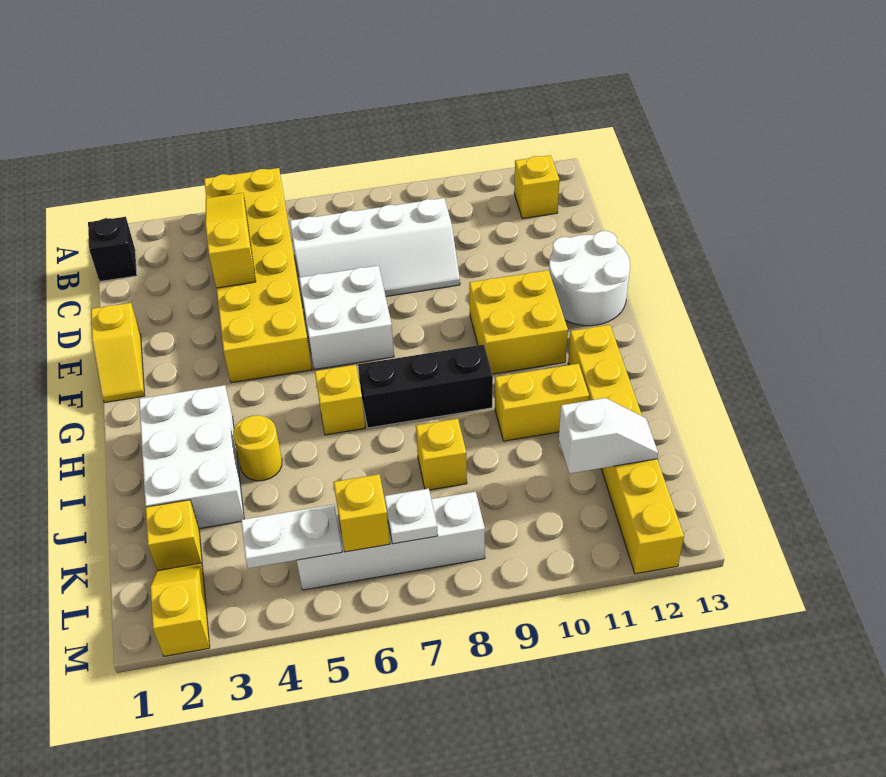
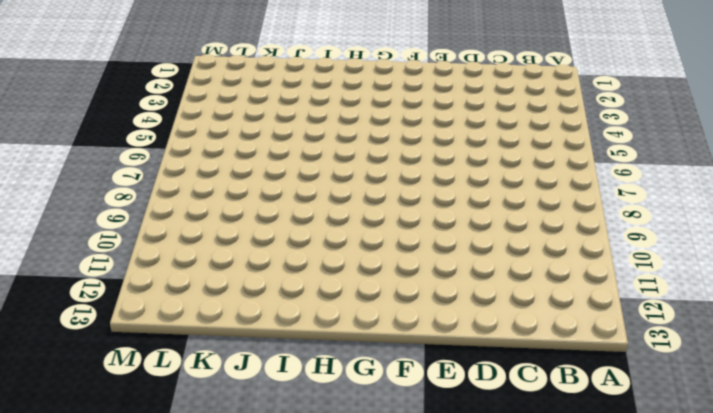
none -> yellow 2x6 brick [204,168,312,383]
none -> black 1x1 brick [88,217,137,281]
none -> yellow 1x1 brick [514,155,559,219]

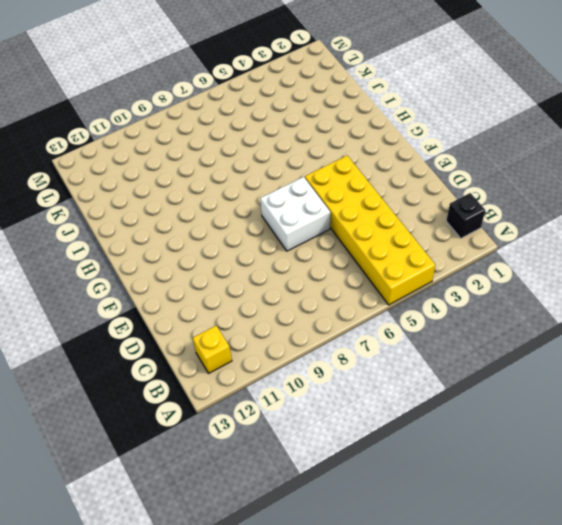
none -> white 2x4 slope [290,198,460,296]
none -> yellow 1x2 slope [91,303,145,402]
none -> white 2x2 round brick [549,231,630,326]

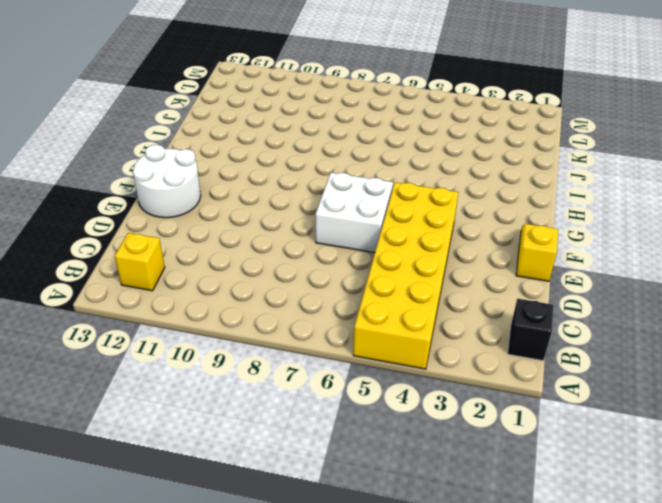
none -> white 2x4 slope [290,198,460,296]
none -> yellow 2x2 brick [469,270,568,374]
none -> white 2x3 brick [139,385,244,528]

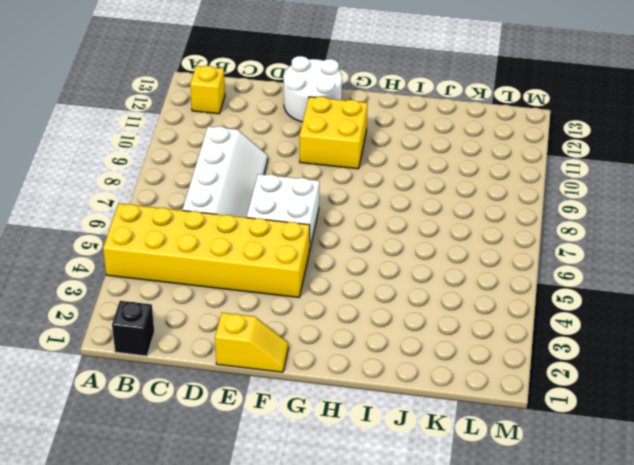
none -> white 2x3 brick [139,385,244,528]
none -> yellow 1x1 brick [315,365,365,435]
none -> black 1x3 brick [358,345,493,428]

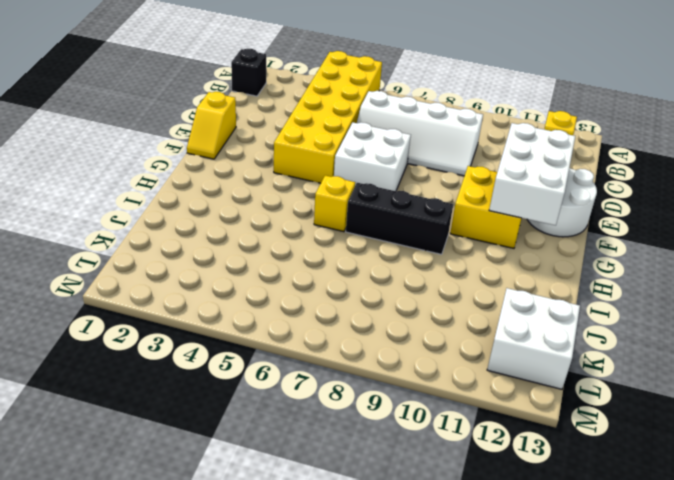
white 2x3 brick [489,123,575,225] -> white 2x3 brick moved to [139,385,244,528]
white 2x2 brick [487,288,580,389] -> yellow 1x6 brick [568,325,684,574]
none -> yellow 1x1 round brick [233,415,282,481]
none -> yellow 1x2 brick [495,364,589,441]
none -> yellow 1x1 brick [416,419,467,490]

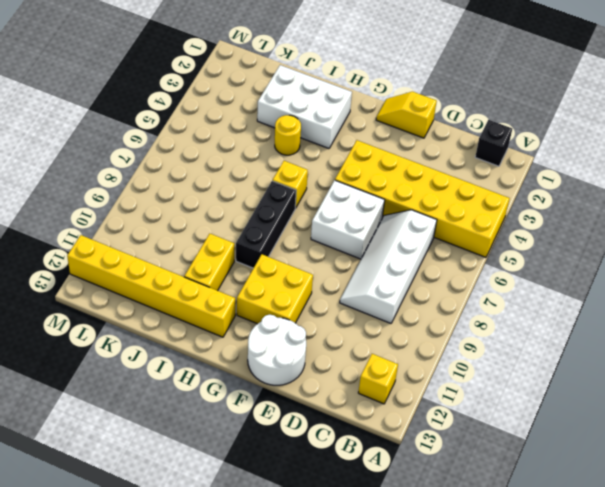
none -> yellow 1x1 brick [416,419,467,490]
none -> yellow 1x1 brick [146,500,202,571]
none -> yellow 1x2 slope [150,563,210,656]

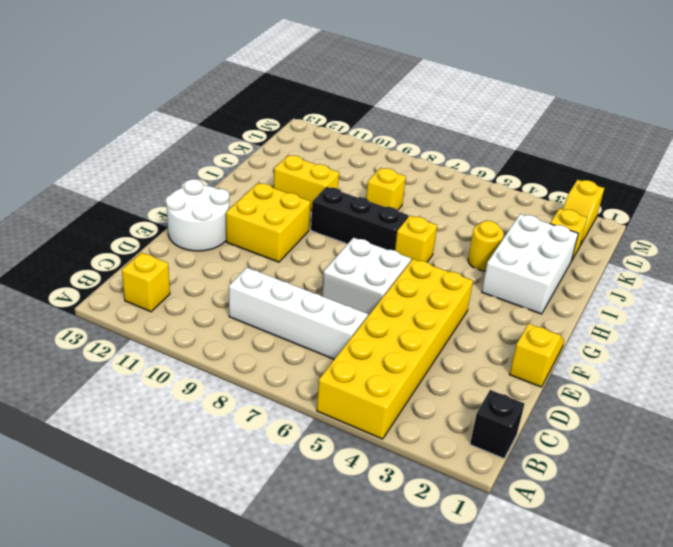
none -> yellow 1x6 brick [568,325,684,574]
none -> white 1x4 brick [297,492,485,590]
none -> yellow 1x3 slope [205,193,256,288]

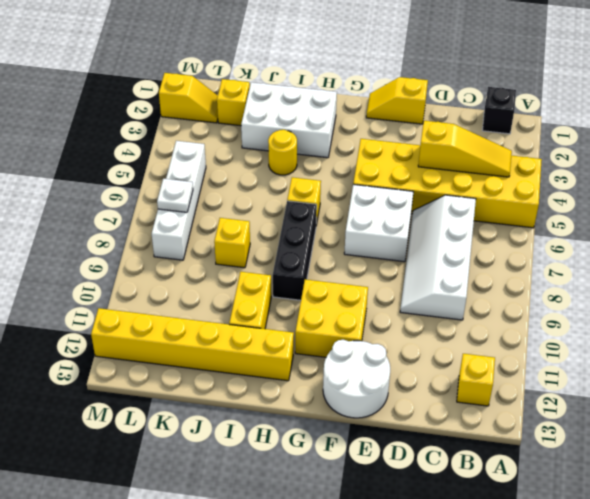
none -> white 1x2 slope [559,398,658,474]
none -> white 1x2 plate [241,504,342,568]
none -> yellow 1x1 brick [334,474,390,552]

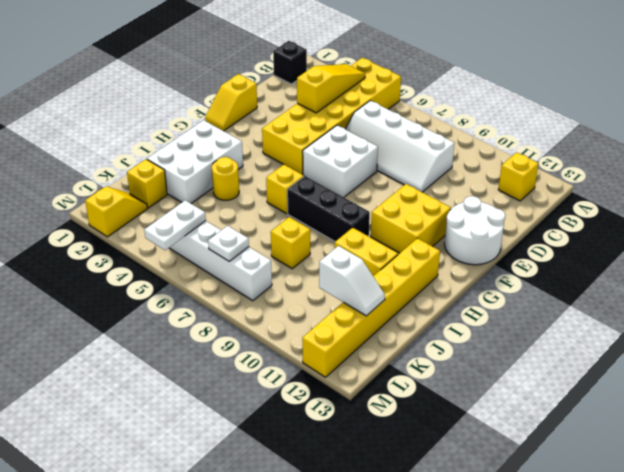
white 1x2 plate [144,200,206,250] -> white 1x2 plate turned to [241,504,342,568]
none -> yellow 1x1 brick [334,474,390,552]

